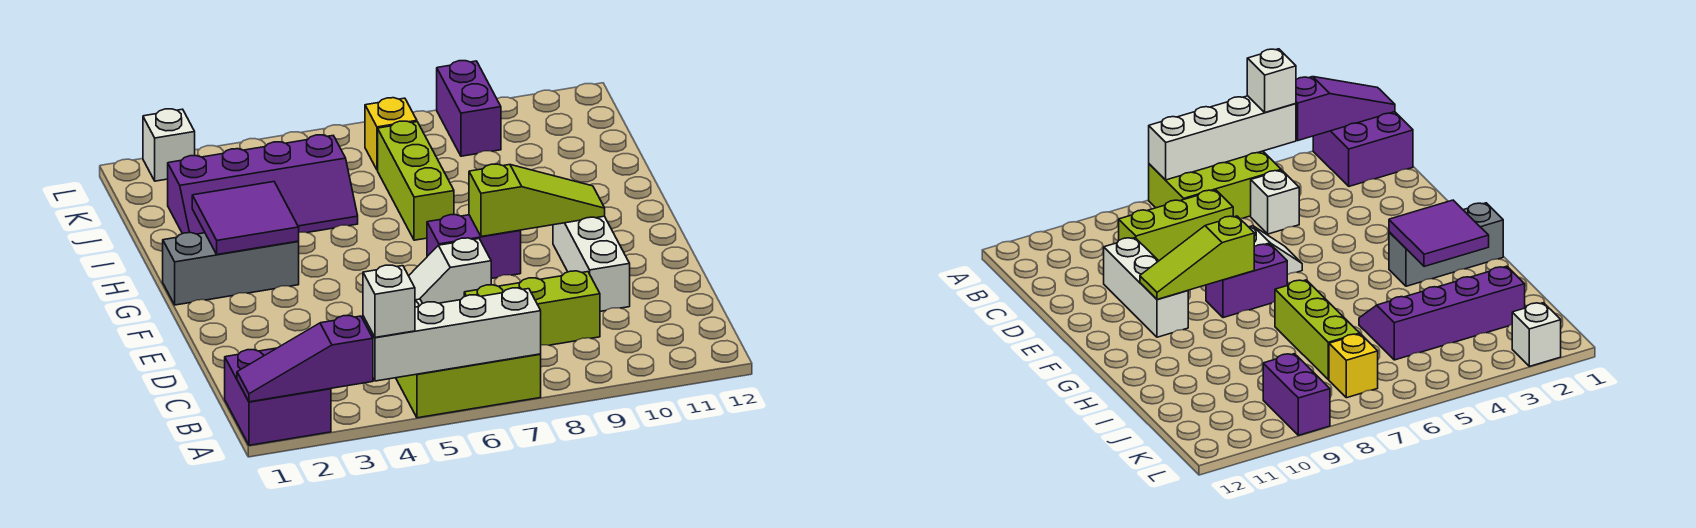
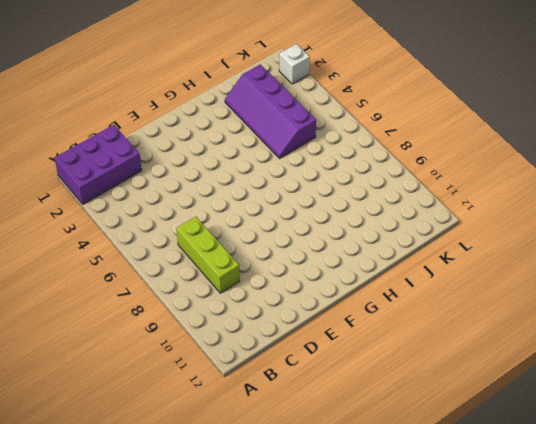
purple 2x3 brick [55,125,142,204] -> purple 2x2 brick [225,348,331,445]
none -> lime 2x3 brick [396,354,541,418]
none -> white 1x1 brick [1251,170,1299,234]
none -> white 1x3 brick [553,216,630,311]

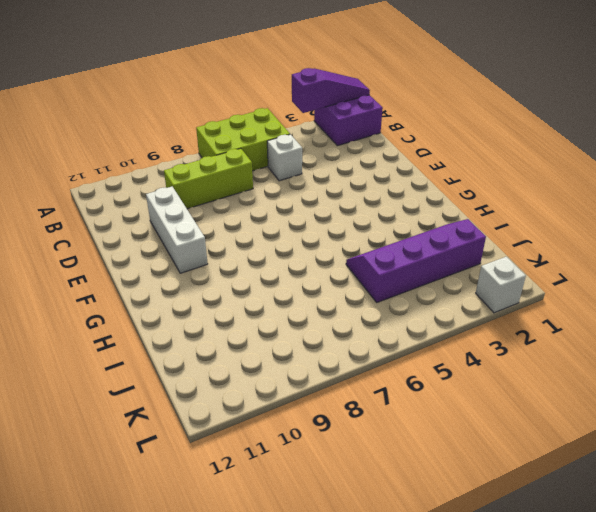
none -> white 1x2 slope [409,238,491,303]
none -> purple 1x2 brick [427,215,521,279]
none -> grey 1x3 brick [163,233,299,305]

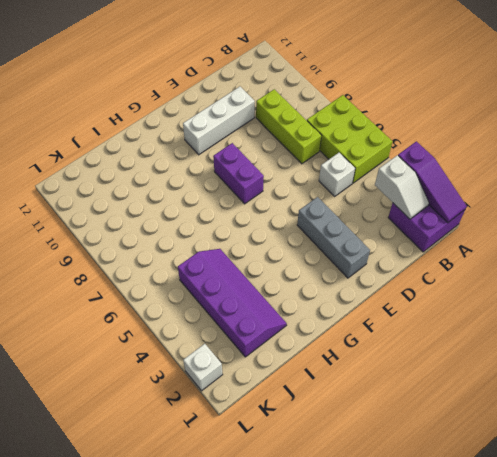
white 1x2 slope [375,155,429,219] -> white 1x2 slope moved to [409,238,491,303]
grey 1x3 brick [297,197,370,278] -> grey 1x3 brick moved to [163,233,299,305]
none -> lime 1x3 brick [378,121,454,240]
none -> yellow 1x1 brick [365,98,417,170]
none -> purple 1x2 brick [437,61,501,156]

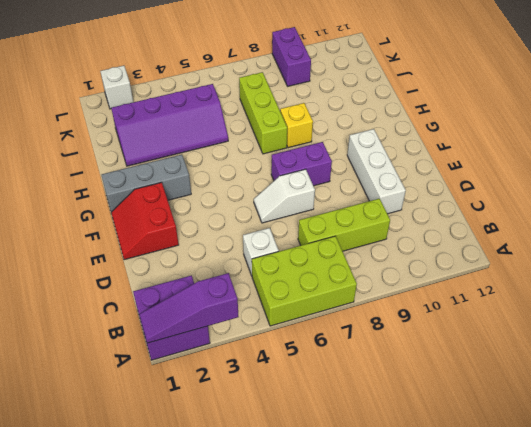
red 2x2 slope [111,182,179,260] -> none
yellow 1x1 brick [280,103,313,148] -> yellow 1x1 brick moved to [365,98,417,170]
none -> white 1x4 brick [363,288,541,381]
none -> lime 1x3 slope [469,164,605,237]
none -> purple 2x2 tile [192,182,299,255]

